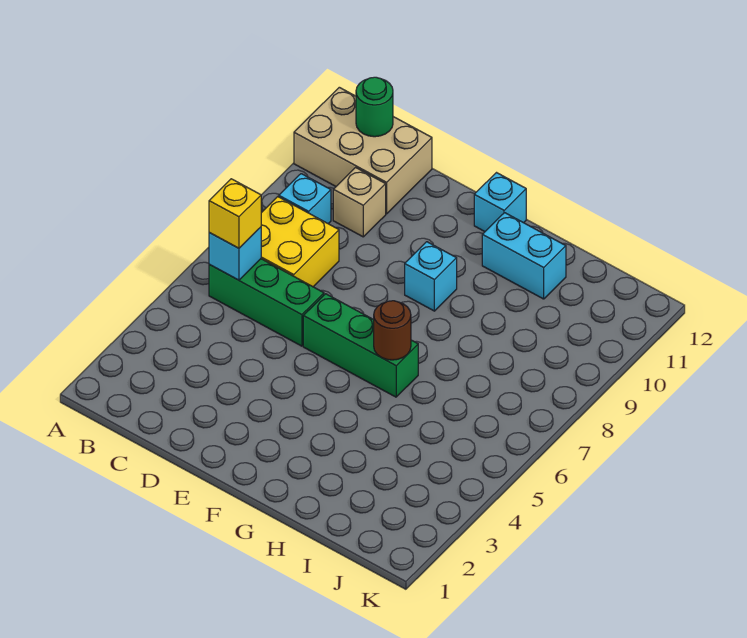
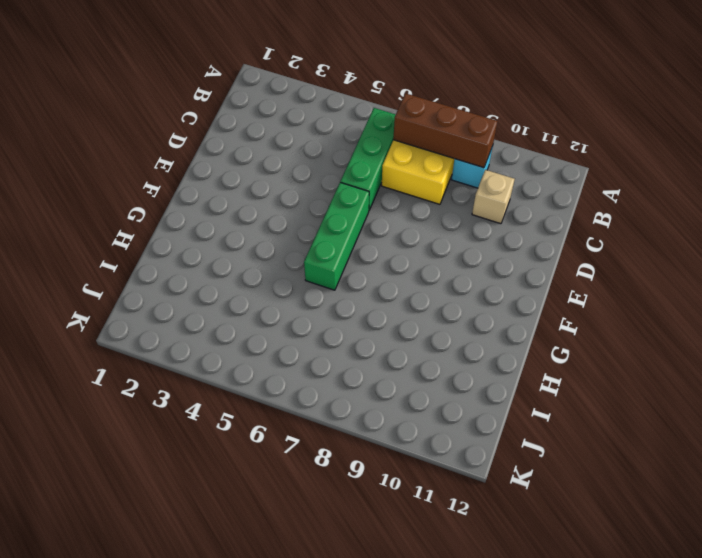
brown 1x3 brick [393,93,498,168] -> none
none -> tan 2x3 brick [294,87,432,214]
none -> cyan 1x1 brick [405,242,457,311]
none -> cyan 1x1 brick [474,173,526,231]

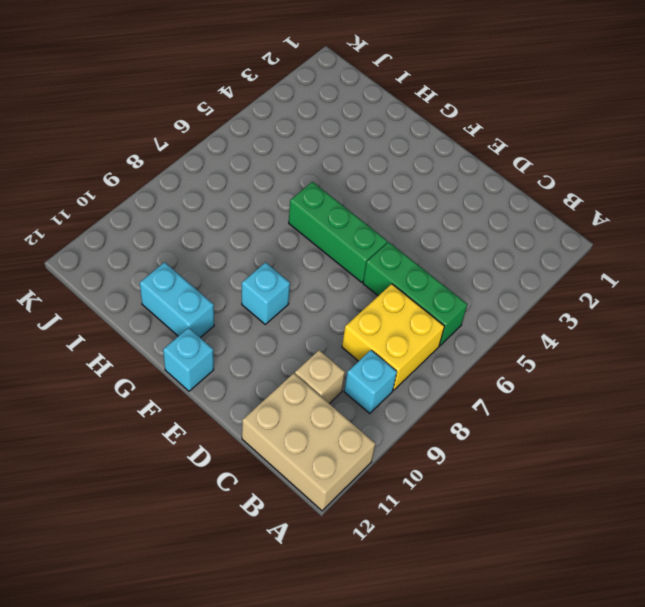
none -> cyan 1x1 brick [209,227,261,280]
none -> green 1x1 round brick [356,77,393,137]
none -> brown 1x1 round brick [374,301,411,360]

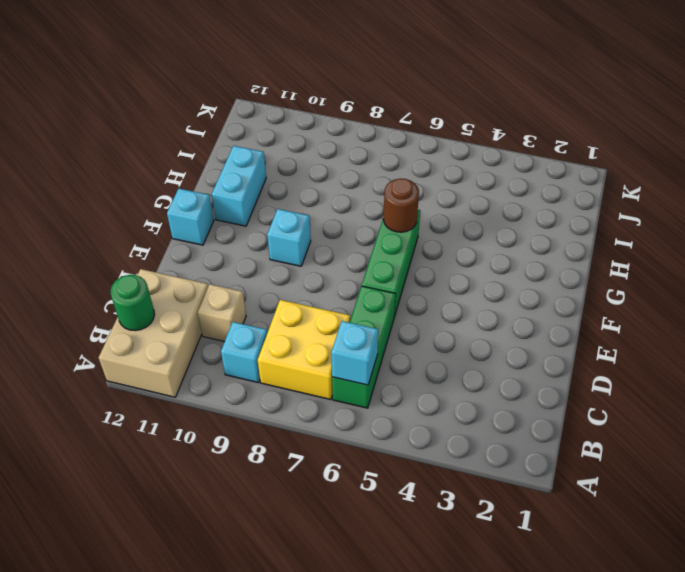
none -> yellow 1x1 brick [209,179,261,248]

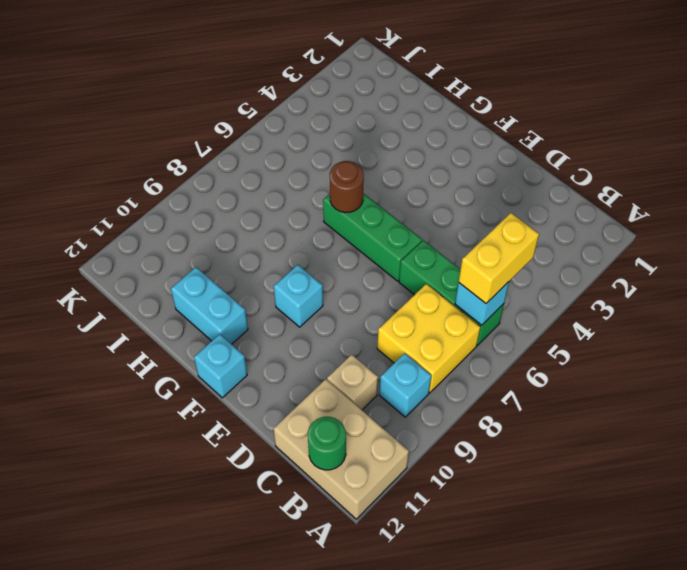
yellow 1x2 brick [459,213,539,303] -> yellow 1x1 brick [209,179,261,248]

